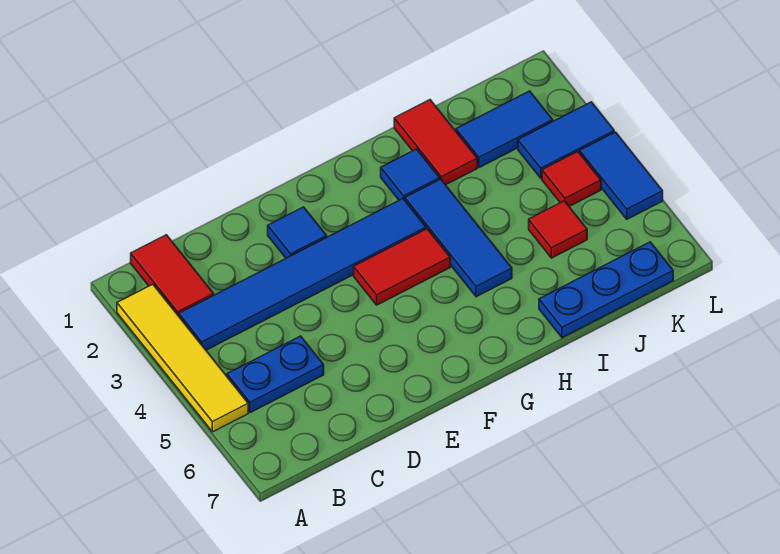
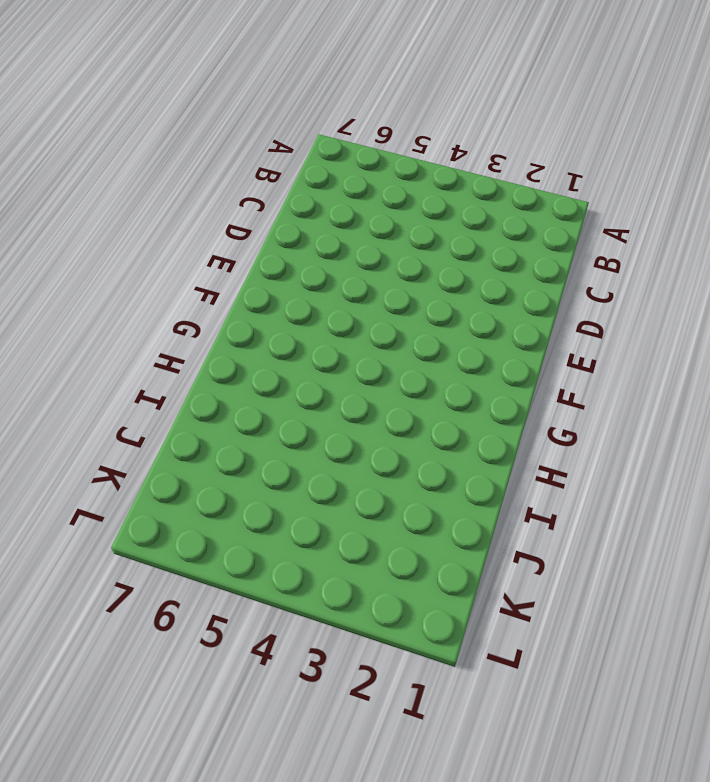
none -> yellow 1x4 tile [117,284,248,432]
none -> red 1x2 tile [131,235,214,316]
none -> blue 1x6 tile [179,199,426,350]

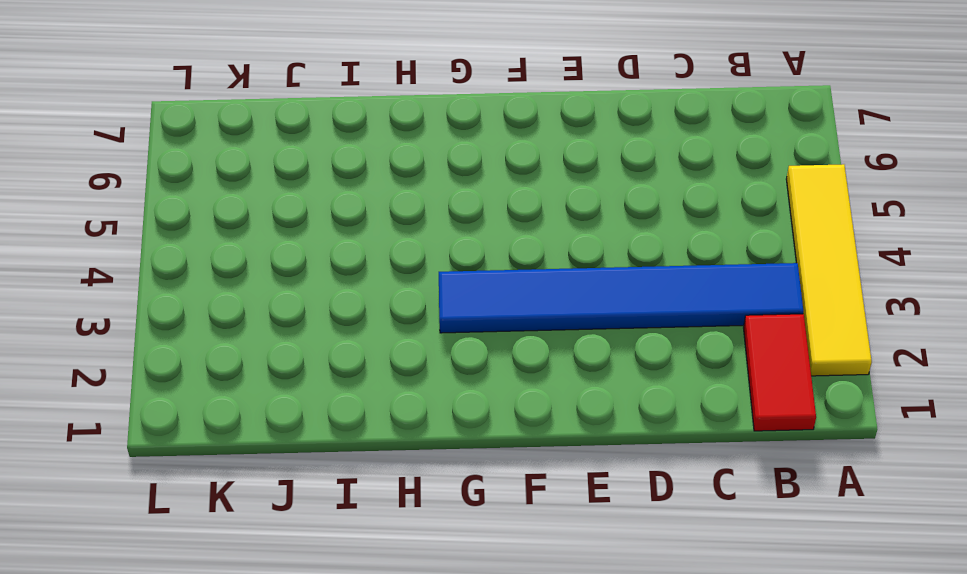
none -> blue 1x2 plate [227,336,324,413]
none -> blue 1x1 tile [268,207,327,258]
none -> red 1x2 tile [354,229,450,305]

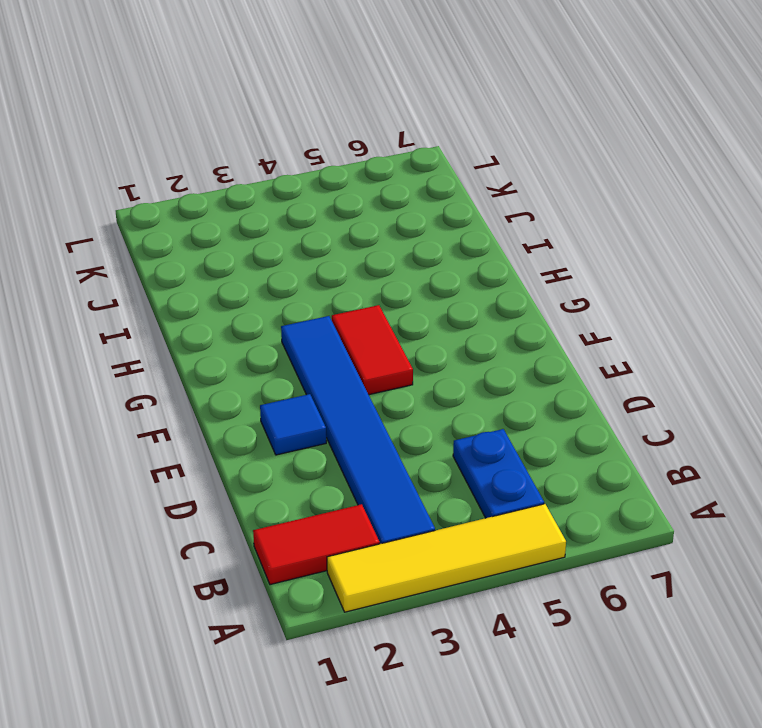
none -> blue 1x1 tile [381,149,440,200]
none -> blue 1x3 tile [405,179,512,297]
none -> red 1x2 tile [394,100,477,185]

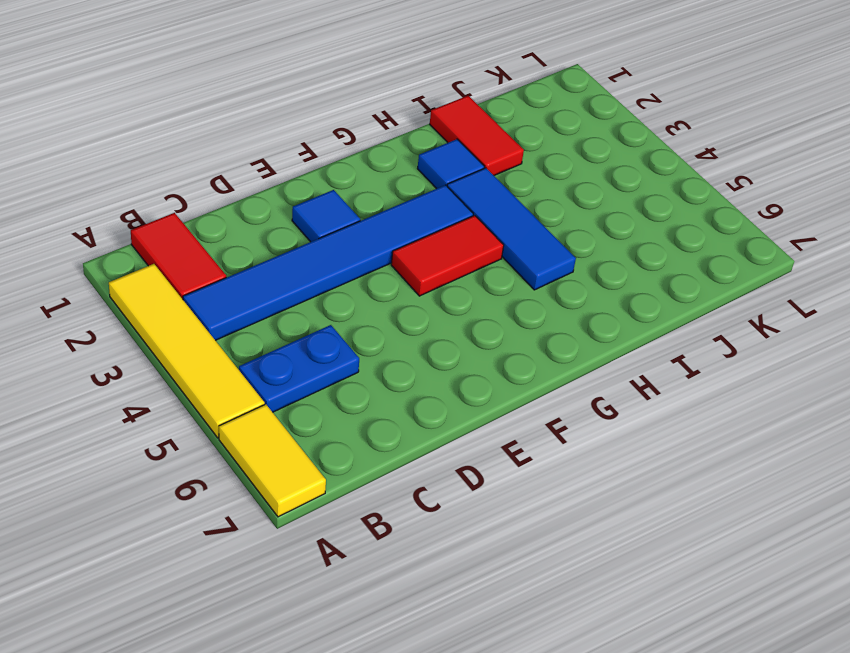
yellow 1x2 tile [219,404,326,517] -> none
none -> blue 1x3 plate [539,242,673,338]
none -> blue 1x2 tile [456,91,553,168]
none -> red 1x1 tile [529,201,587,258]

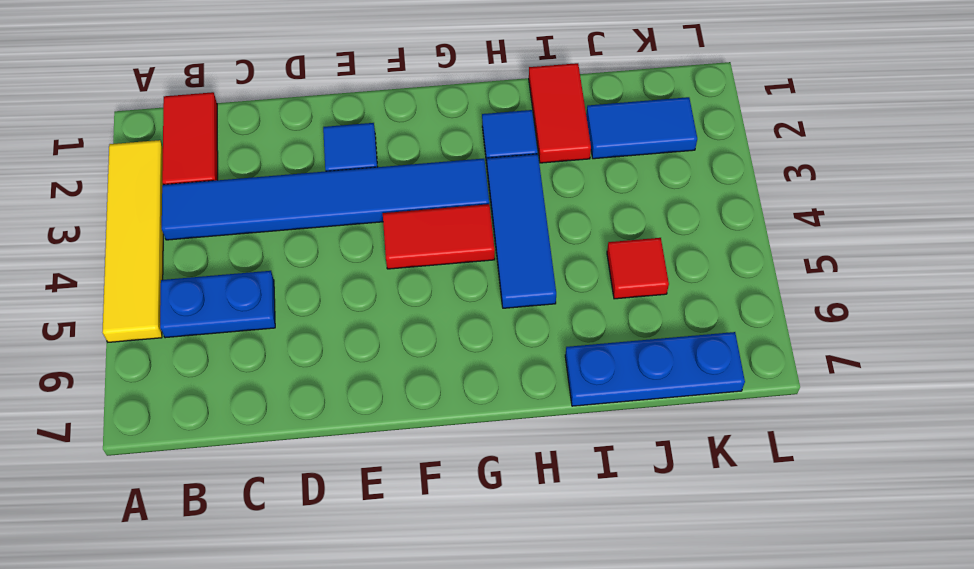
none -> blue 1x2 tile [518,102,614,178]
none -> red 1x1 tile [542,151,601,206]
none -> blue 1x2 tile [580,132,663,219]

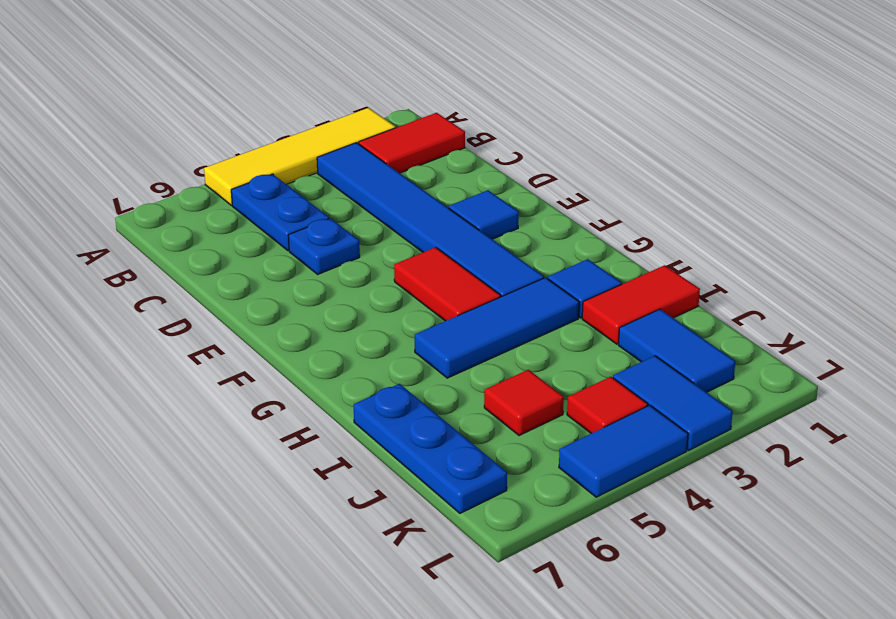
blue 1x1 plate [288,218,360,274] -> none

